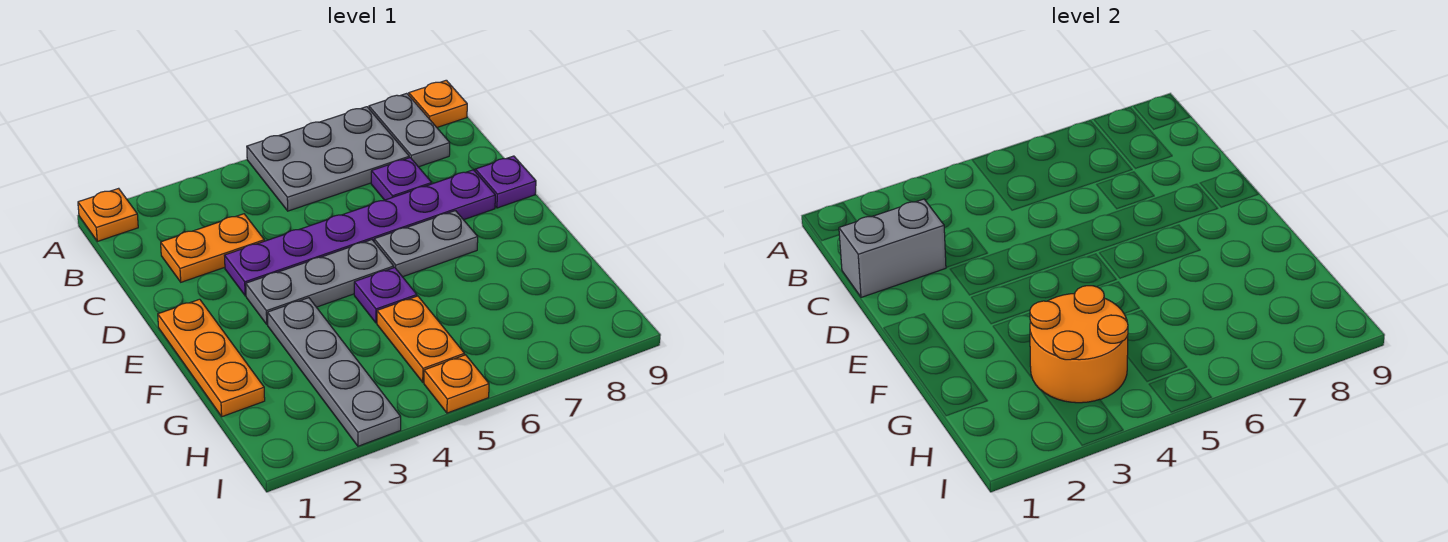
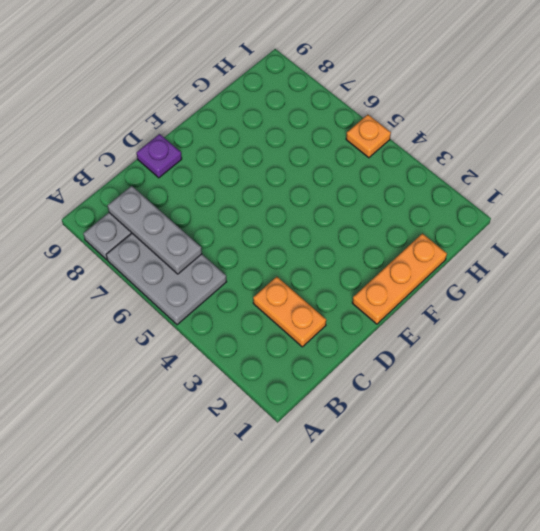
grey 1x3 plate [108,186,202,274] -> grey 1x3 plate moved to [246,240,394,325]
none -> orange 1x1 plate [78,188,138,241]
none -> orange 1x1 plate [409,80,467,127]
none -> purple 1x1 plate [371,158,432,200]

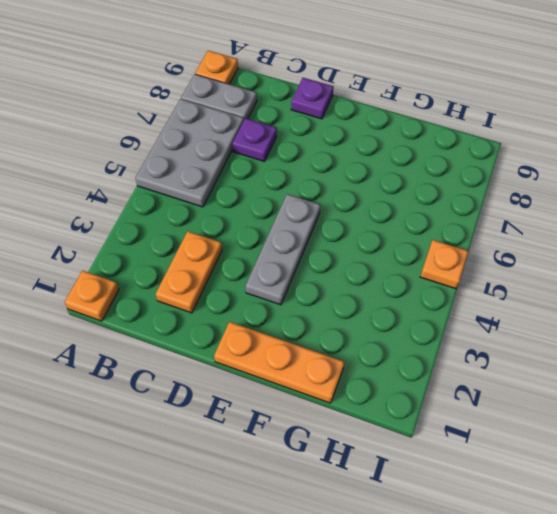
none -> purple 1x6 plate [224,170,495,296]
none -> grey 1x2 plate [374,211,478,277]
none -> grey 1x4 plate [267,298,401,446]

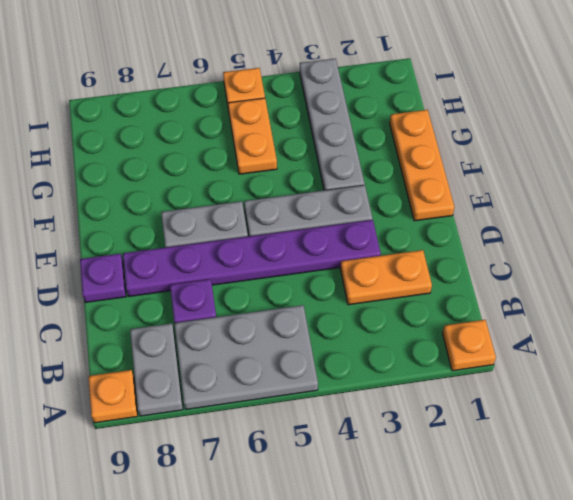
none -> purple 1x1 plate [354,267,417,323]
none -> grey 1x2 brick [839,199,946,297]
none -> orange 2x2 round brick [1030,286,1128,403]

